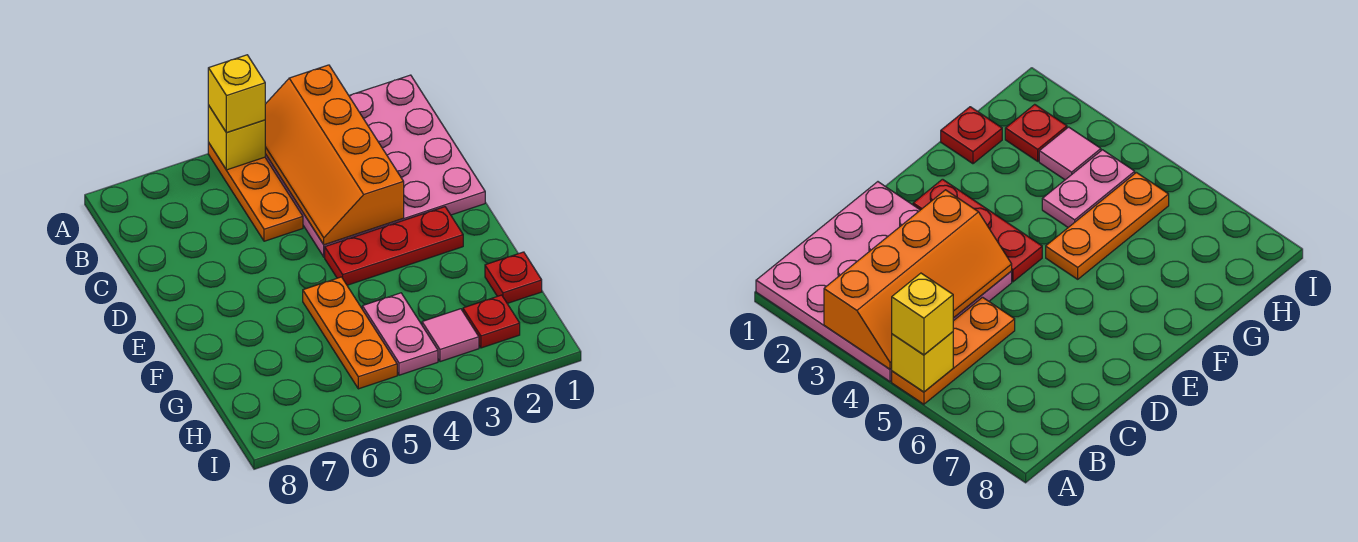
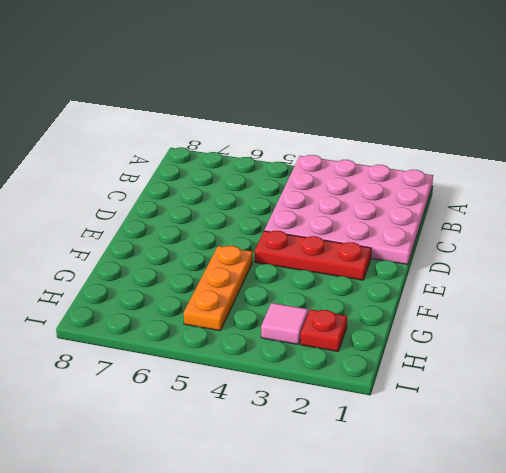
none -> orange 1x3 plate [208,143,303,241]
none -> red 1x1 plate [485,252,542,303]

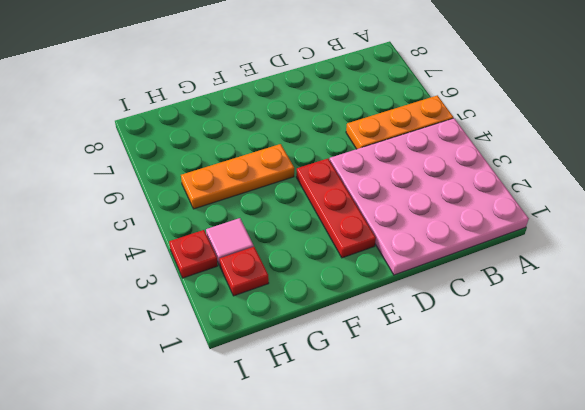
red 1x1 plate [169,230,218,278] -> red 1x1 plate moved to [485,252,542,303]
none -> pink 1x2 plate [362,293,438,375]
none -> orange 2x4 slope [265,65,404,245]

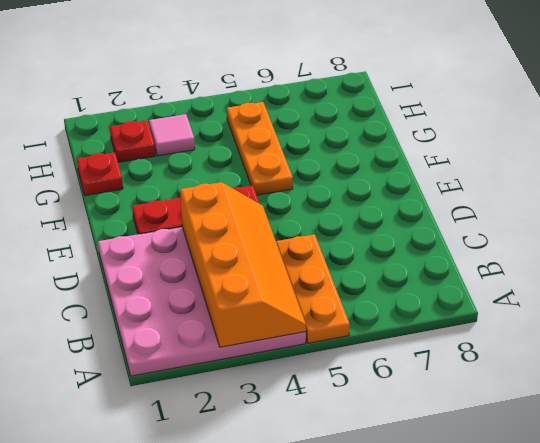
none -> pink 1x2 plate [362,293,438,375]
none -> yellow 1x1 brick [208,105,265,170]

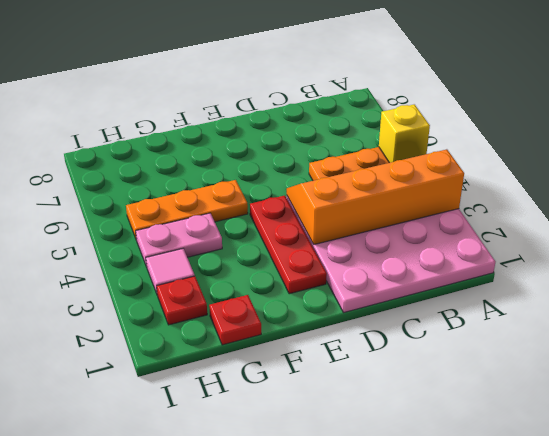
none -> yellow 1x1 brick [208,55,265,133]

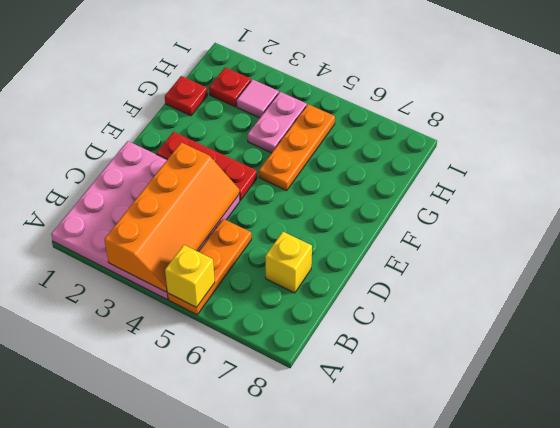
yellow 1x1 brick [265,232,312,293] -> yellow 1x1 brick moved to [208,55,265,133]

